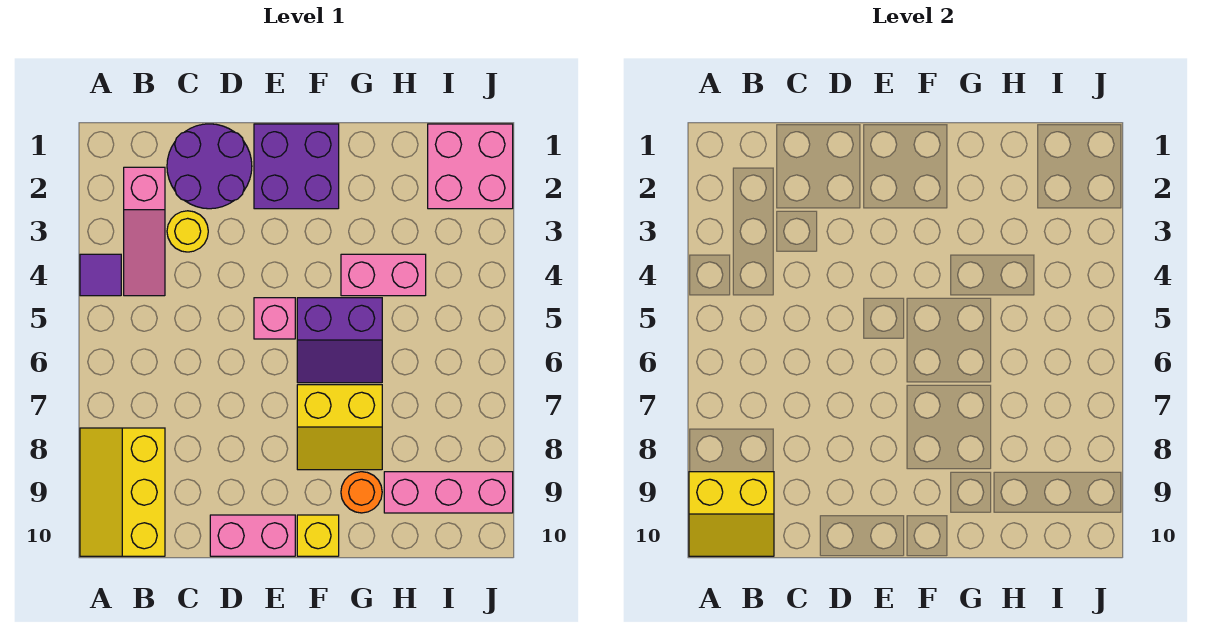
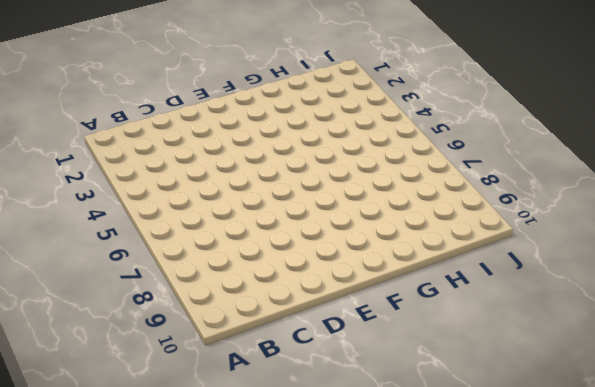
none -> purple 1x1 tile [80,254,121,296]
none -> yellow 2x3 slope [80,428,165,556]
none -> pink 1x3 slope [124,167,165,296]

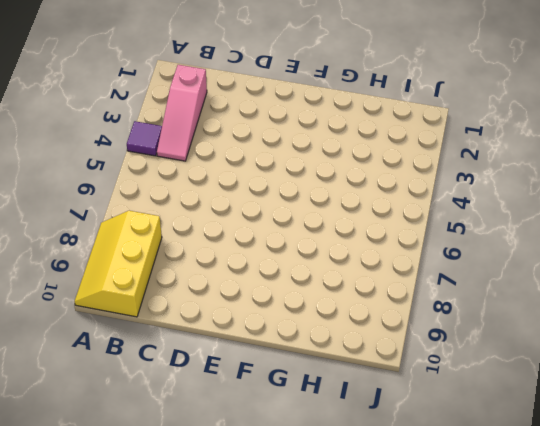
none -> purple 2x2 round brick [167,124,252,209]
none -> yellow 1x1 round brick [167,211,208,252]
none -> pink 1x2 brick [210,515,295,556]

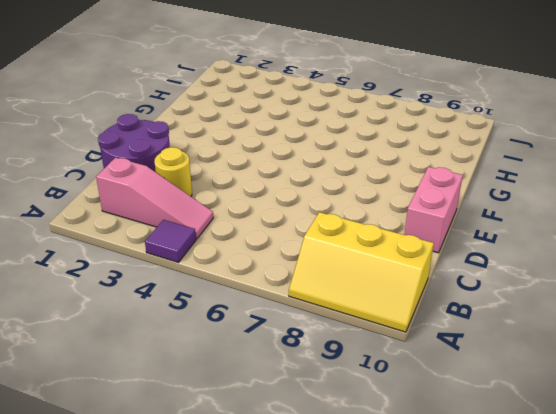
none -> purple 2x2 brick [254,124,339,209]
none -> pink 1x1 brick [254,298,295,339]
none -> purple 2x2 slope [297,298,382,383]

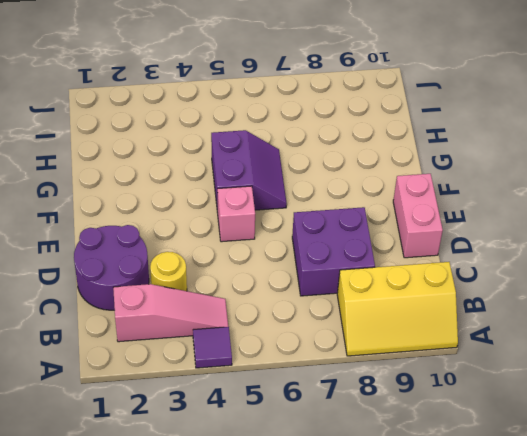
purple 2x2 brick [292,207,375,296] -> purple 2x2 brick moved to [254,124,339,209]
none -> yellow 2x2 slope [297,385,382,470]
none -> yellow 1x1 brick [297,515,339,556]
none -> pink 1x2 brick [341,254,426,296]

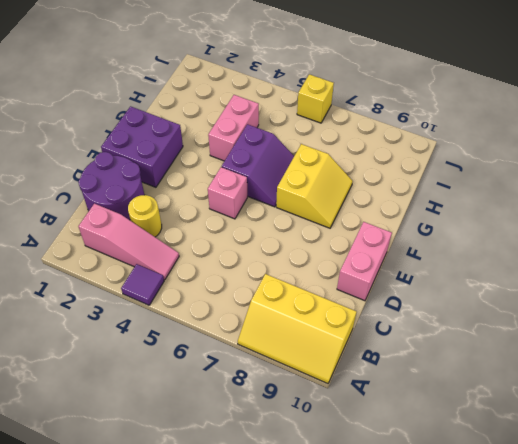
yellow 1x1 brick [297,74,334,123] -> yellow 1x1 brick moved to [297,515,339,556]
none -> orange 1x1 round brick [341,472,382,513]
none -> pink 1x3 brick [384,472,513,513]
none -> pink 2x2 brick [428,124,513,209]

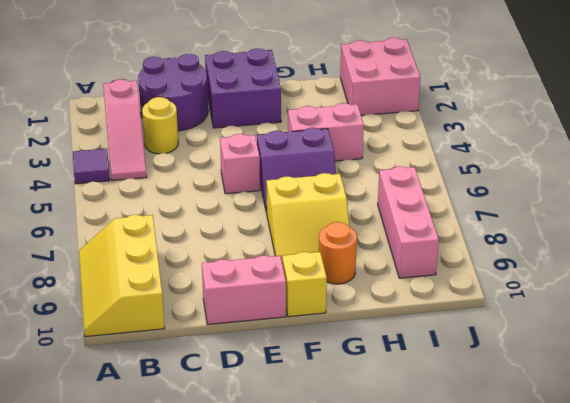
pink 1x3 brick [378,166,439,278] -> pink 1x3 brick turned to [384,472,513,513]
none -> yellow 2x2 slope [689,472,774,556]

